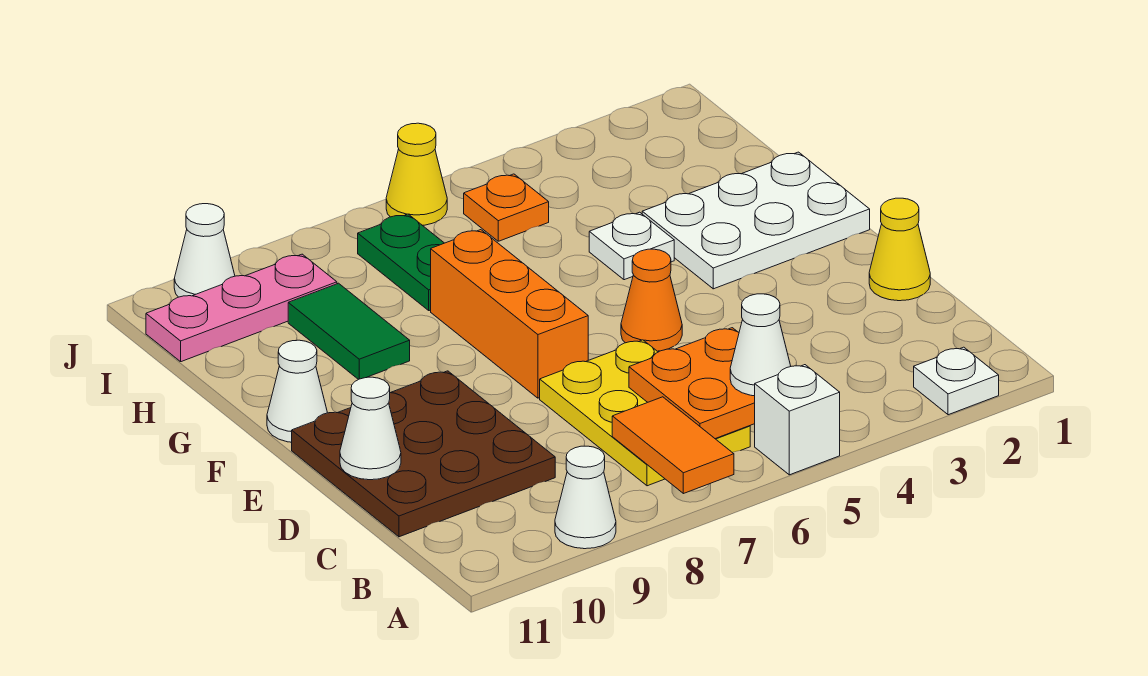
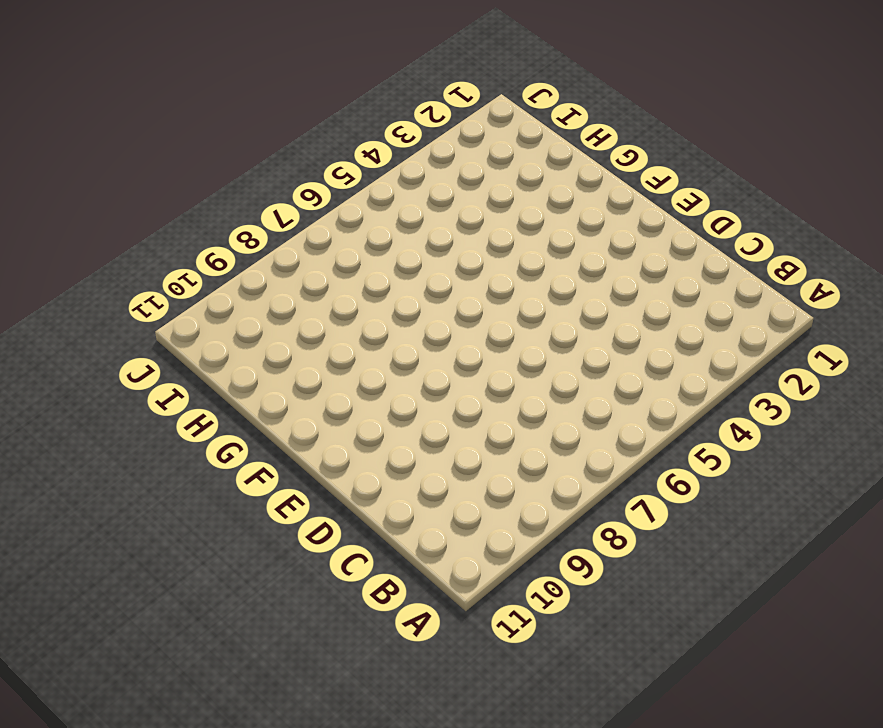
none -> white 1x1 plate [914,347,999,415]
none -> white 1x1 brick [755,365,840,475]
none -> white 1x1 cone [555,446,616,549]

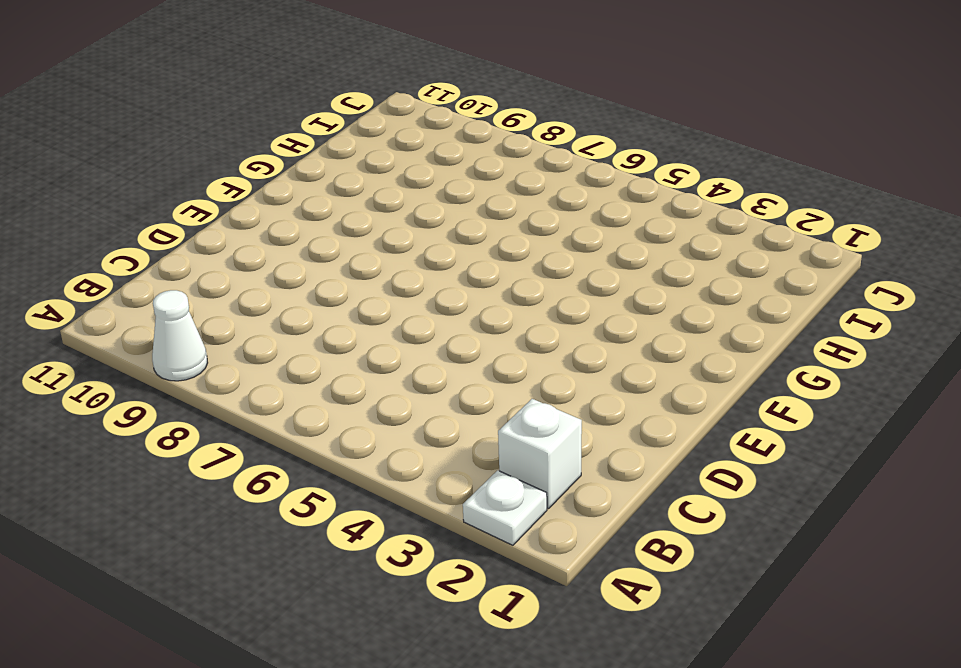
white 1x1 brick [498,399,582,509] -> white 1x1 brick moved to [755,365,840,475]
none -> yellow 2x3 plate [540,340,750,486]
none -> brown 3x3 plate [292,371,555,537]
none -> yellow 1x1 cone [869,198,930,301]

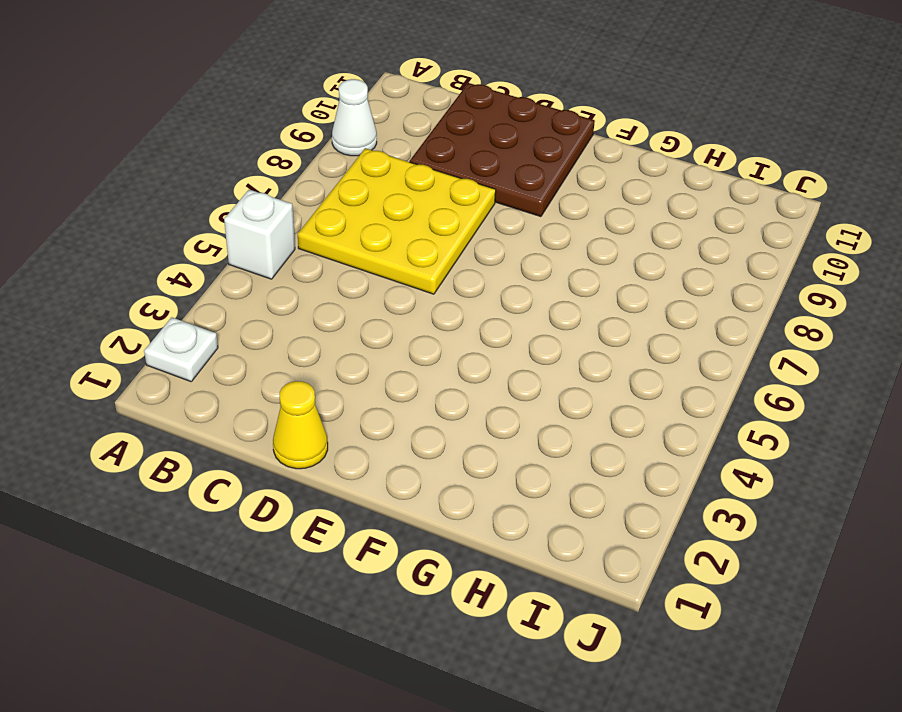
yellow 3x3 plate [298,148,496,294] -> yellow 2x3 plate [540,340,750,486]
none -> orange 1x1 cone [621,249,682,351]
none -> orange 1x3 brick [431,230,588,398]
none -> white 2x3 plate [642,152,870,289]

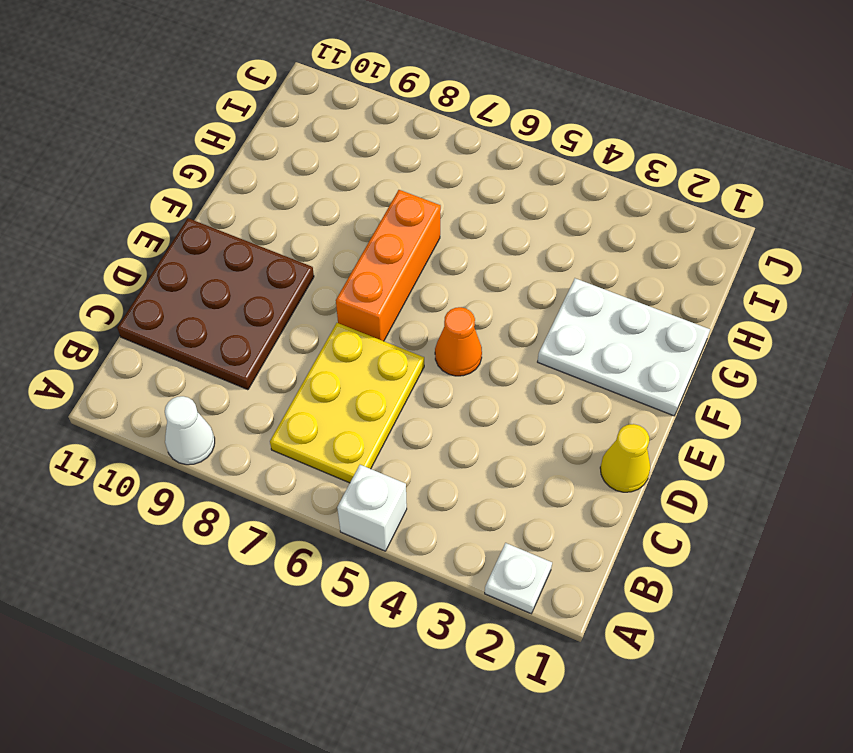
none -> white 1x1 cone [267,340,327,442]
none -> white 1x1 plate [589,212,674,280]
none -> green 1x2 tile [288,283,410,380]

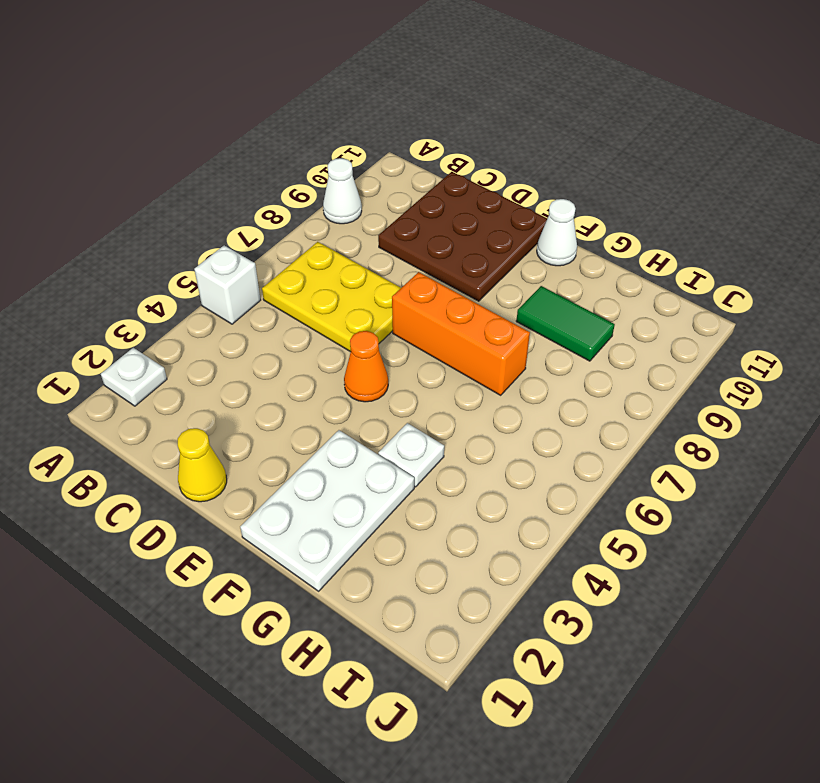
none -> green 1x2 plate [358,214,444,311]
none -> orange 1x1 plate [464,174,549,241]
none -> pink 1x3 plate [146,254,337,362]

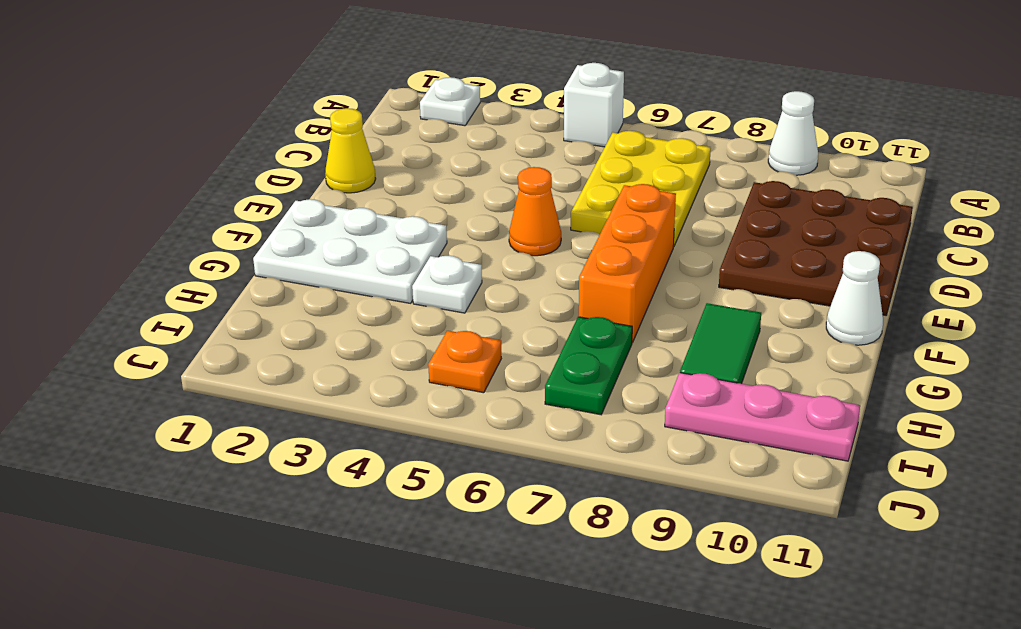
none -> yellow 1x1 cone [386,123,447,225]
none -> white 1x1 cone [174,204,235,297]
none -> orange 1x2 tile [612,397,734,494]

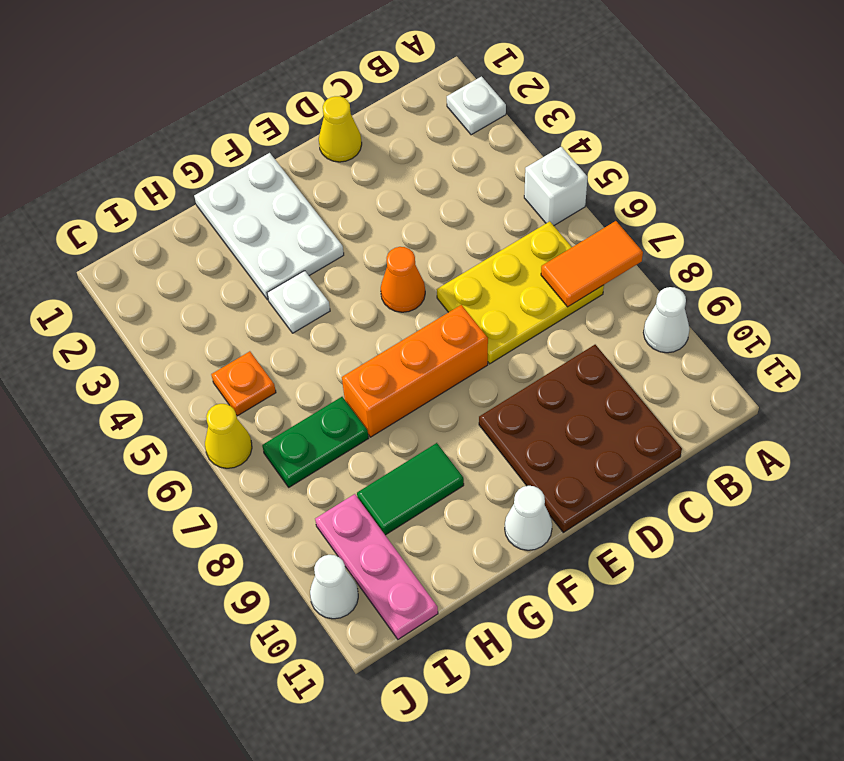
none -> orange 2x2 plate [629,328,755,439]
none -> white 1x1 cone [340,377,401,480]
none -> white 1x1 cone [730,294,791,396]

